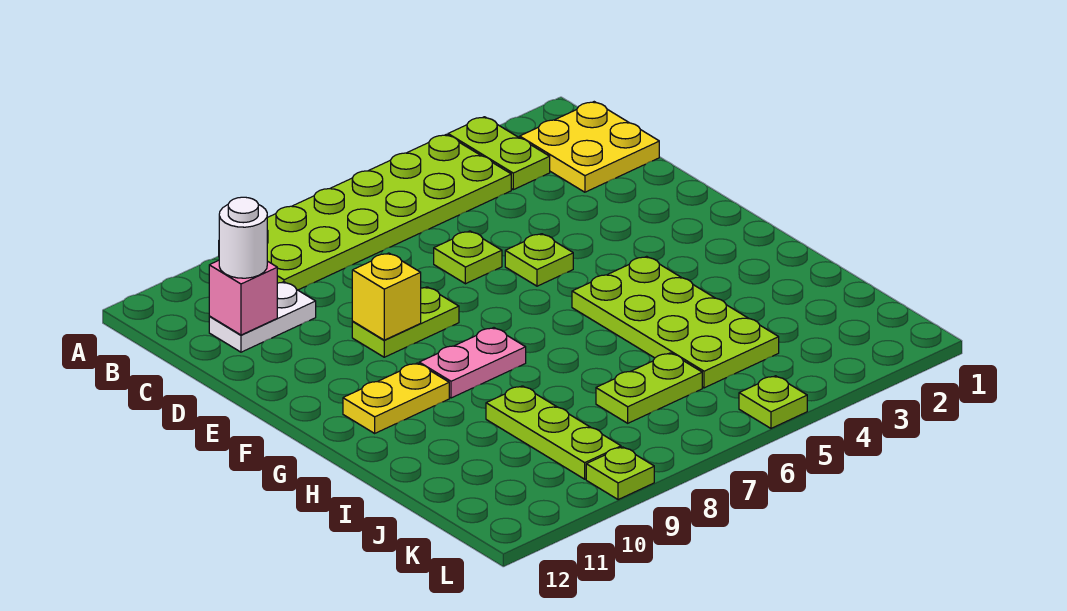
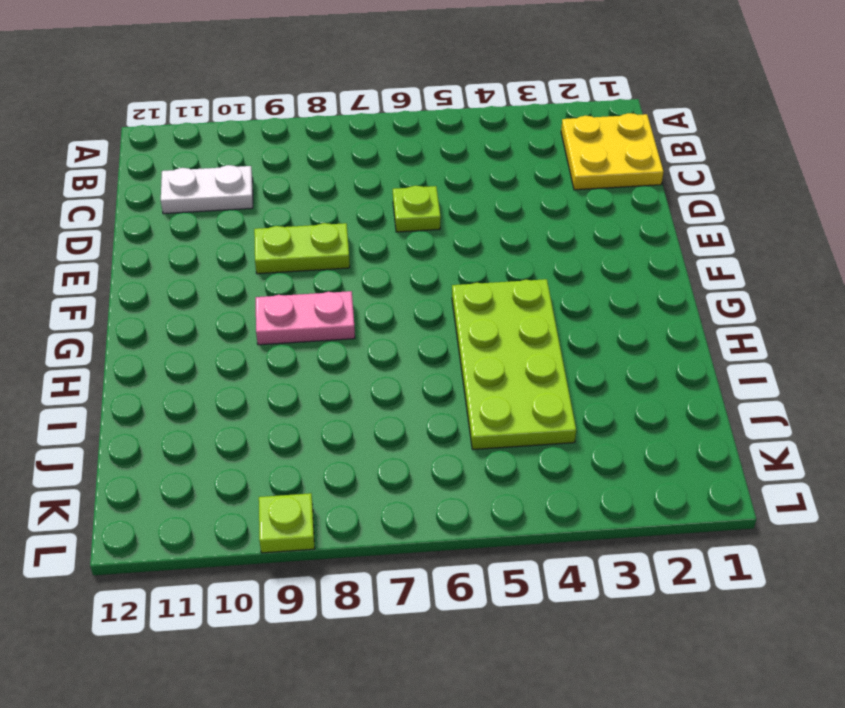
none -> lime 1x2 plate [448,117,550,190]
none -> lime 2x6 plate [267,135,511,290]
none -> lime 1x1 plate [505,234,573,286]

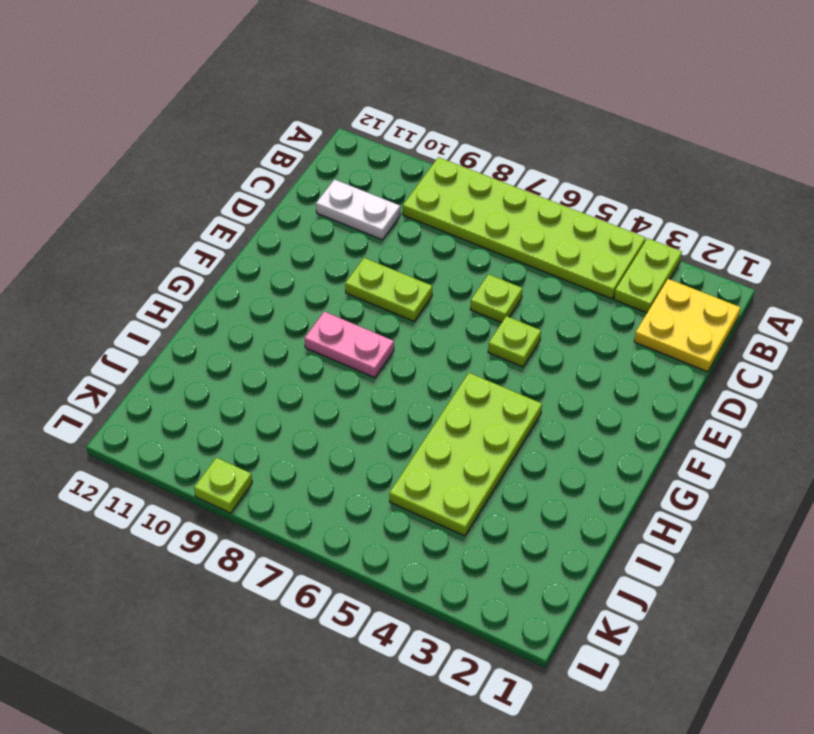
none -> yellow 1x2 plate [343,363,449,433]
none -> lime 1x3 plate [486,386,621,479]
none -> lime 1x2 plate [596,353,702,423]

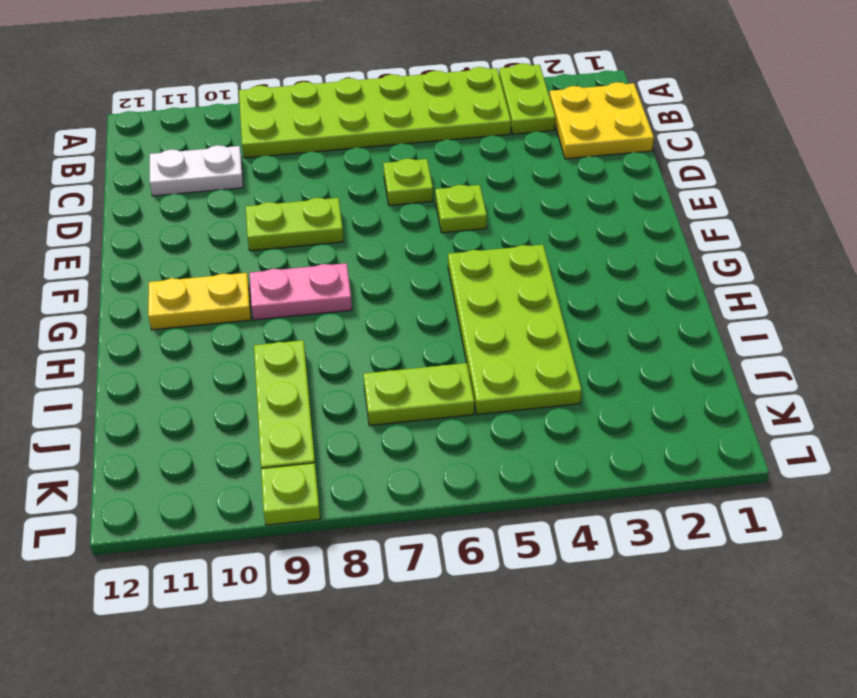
none -> lime 1x1 plate [739,376,807,428]
none -> pink 1x1 brick [209,260,277,335]
none -> yellow 1x1 brick [352,253,421,340]

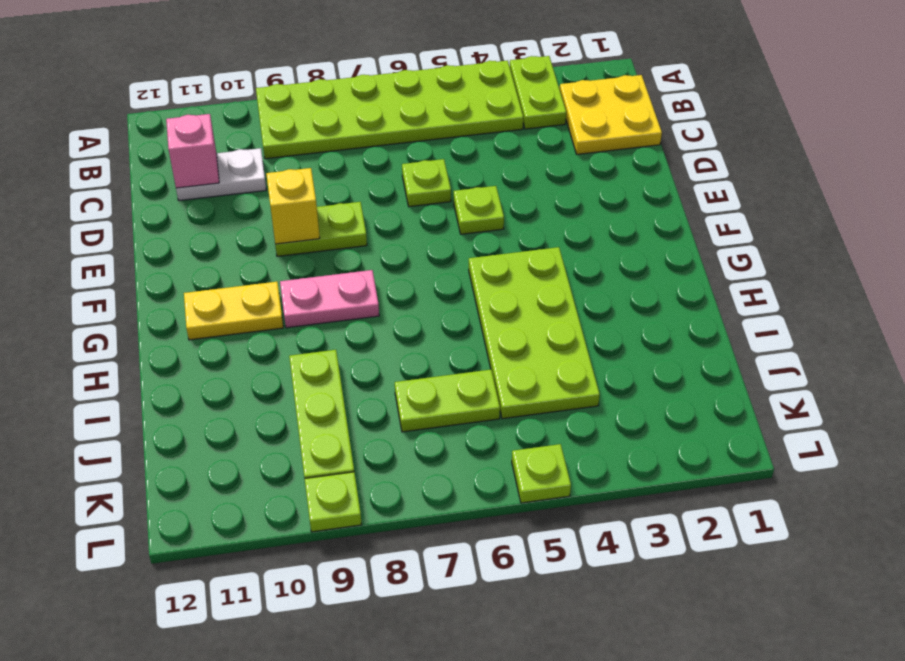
none -> white 1x1 round brick [219,197,267,278]

